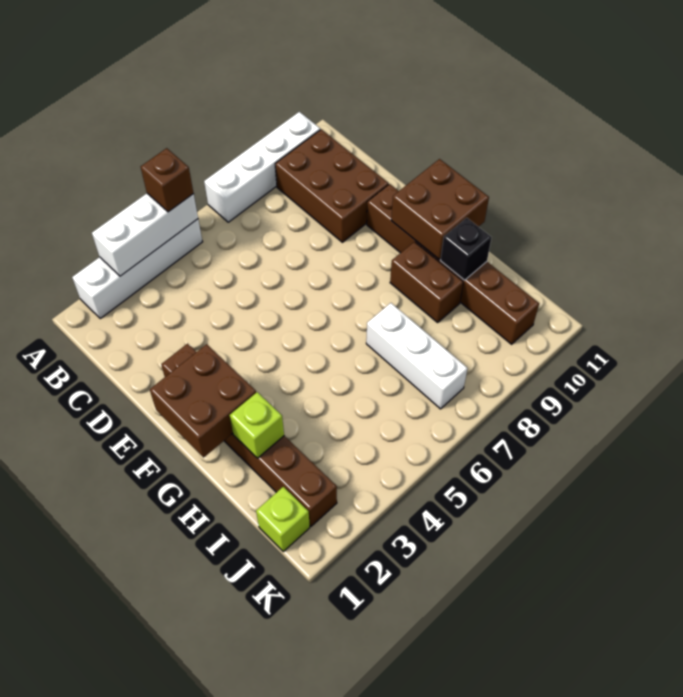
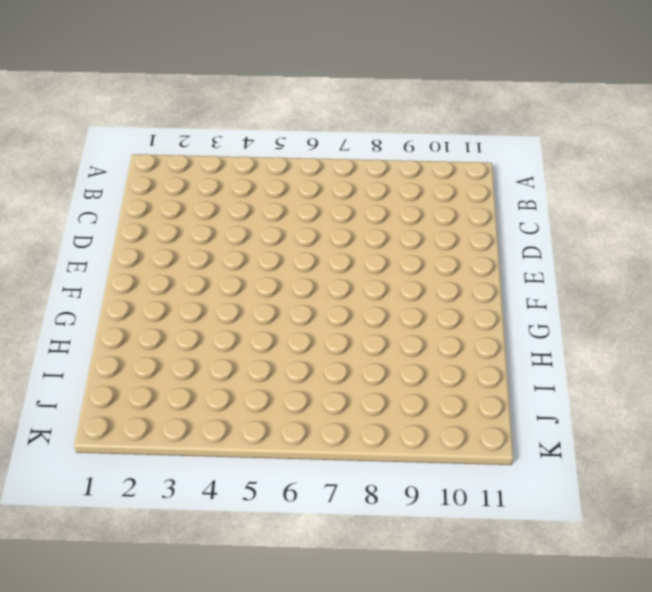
none -> white 1x4 brick [72,219,202,319]
none -> white 1x4 brick [204,112,320,222]
none -> brown 2x3 brick [275,129,389,242]

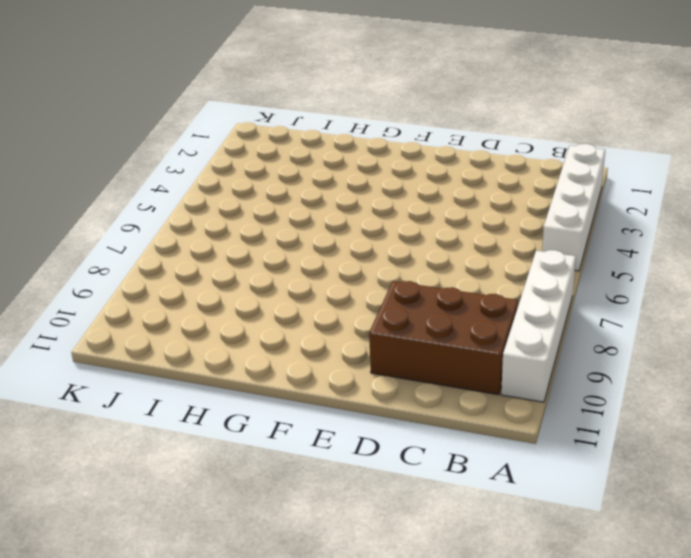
none -> brown 1x6 brick [161,344,337,526]
none -> brown 1x6 brick [367,184,539,344]
none -> brown 1x2 brick [390,242,463,322]

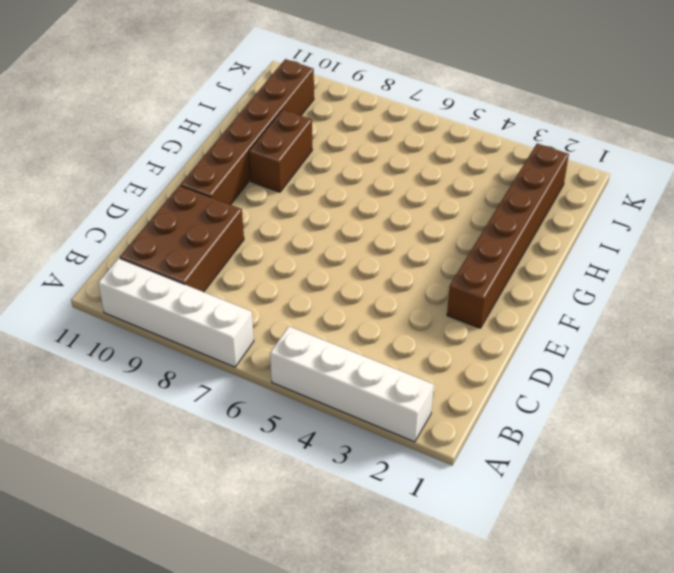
none -> white 1x3 brick [366,303,468,409]
none -> lime 1x1 brick [256,487,310,551]
none -> white 1x3 brick [92,193,198,276]

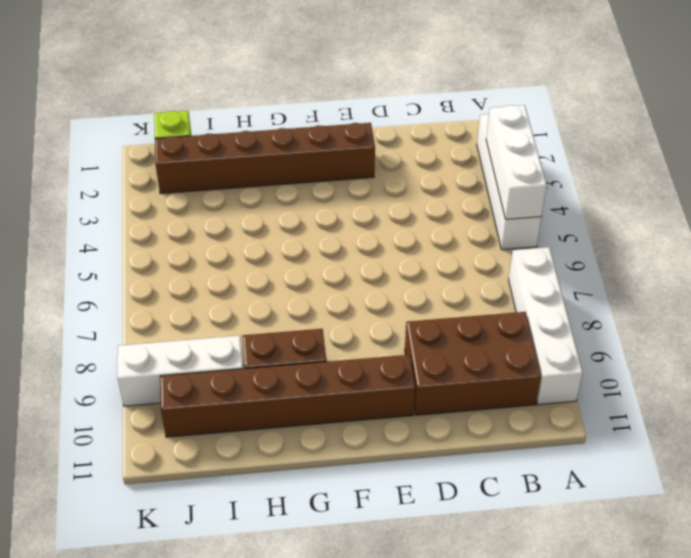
white 1x3 brick [117,336,243,406] -> white 1x3 brick moved to [366,303,468,409]
none -> brown 2x2 brick [150,344,256,457]
none -> brown 2x2 brick [391,159,489,259]
none -> lime 1x1 brick [230,392,284,458]

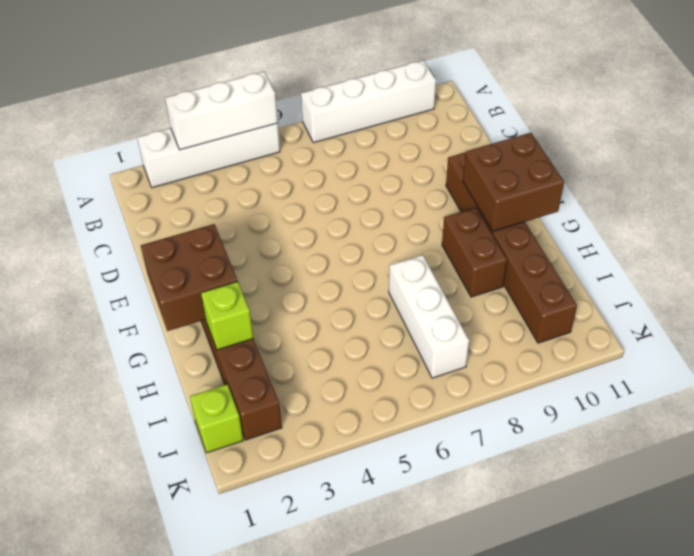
none -> brown 2x3 brick [275,129,389,242]
none -> black 1x1 brick [441,218,492,280]
none -> brown 1x1 brick [141,148,194,212]

